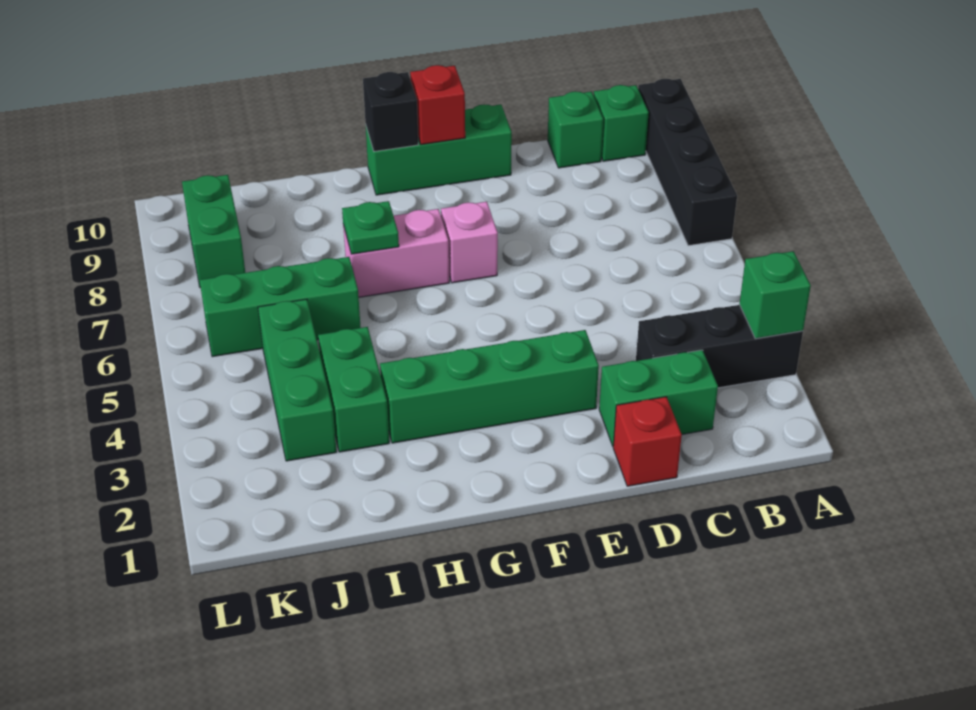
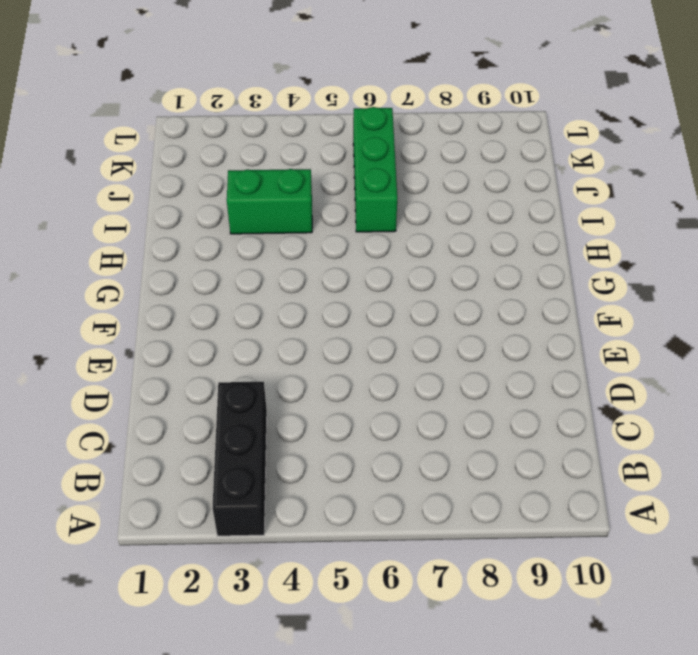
none -> black 1x4 brick [638,79,737,246]
none -> green 1x1 brick [594,85,649,161]
none -> green 1x2 brick [599,350,718,446]

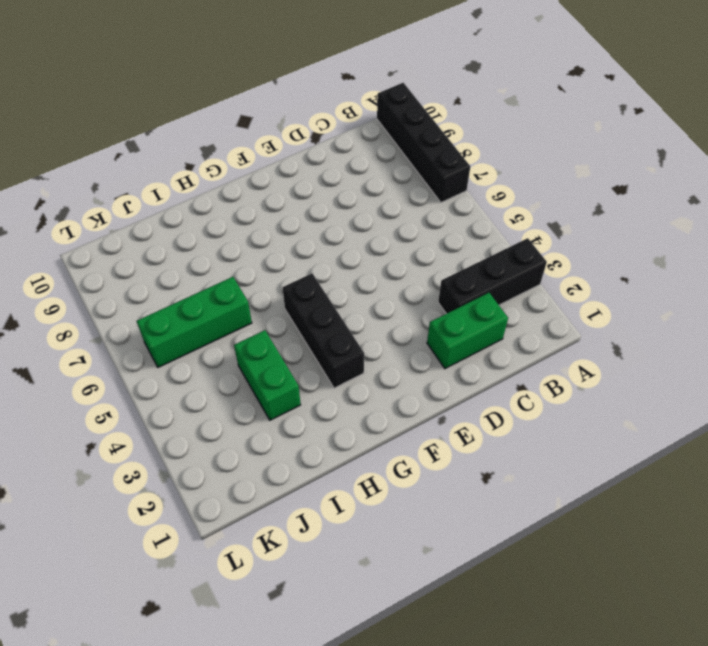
black 1x3 brick [283,273,364,388] -> green 1x4 brick [380,330,599,443]
none -> green 1x1 brick [594,85,649,161]
none -> green 1x1 brick [548,91,603,168]
none -> red 1x1 brick [613,397,682,486]

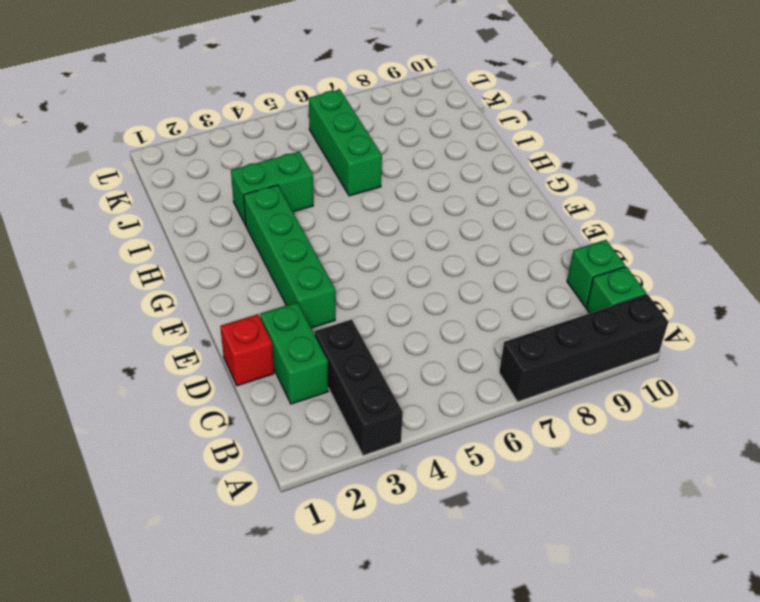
none -> green 1x3 brick [366,104,512,195]
none -> pink 1x1 brick [441,202,498,283]
none -> pink 1x2 brick [343,209,449,297]

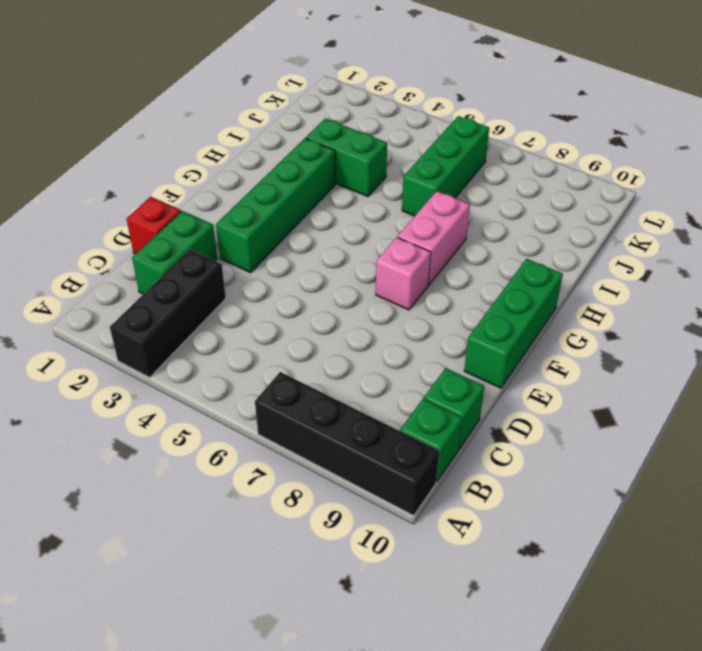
none -> green 1x3 brick [258,299,337,461]
none -> green 1x2 brick [182,175,245,287]
none -> green 1x1 brick [739,251,811,339]

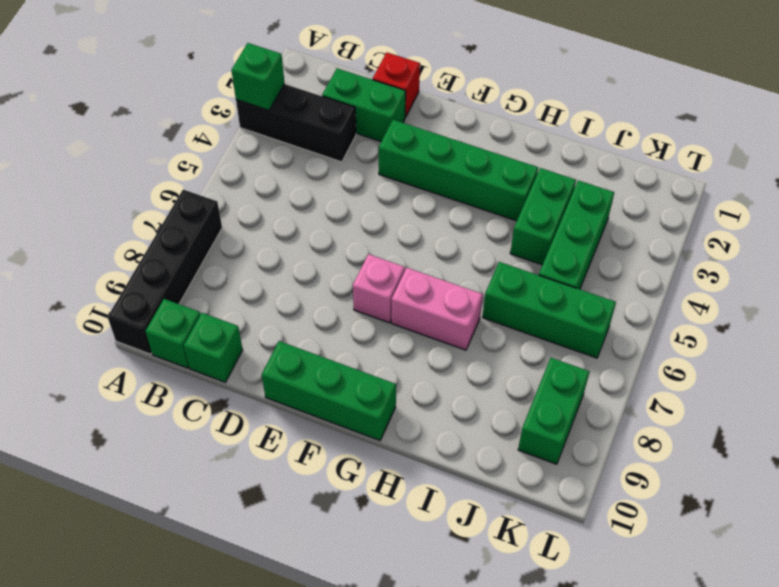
none -> red 1x1 brick [410,65,465,145]
none -> black 1x1 brick [363,72,418,151]
none -> green 1x1 plate [342,201,399,254]

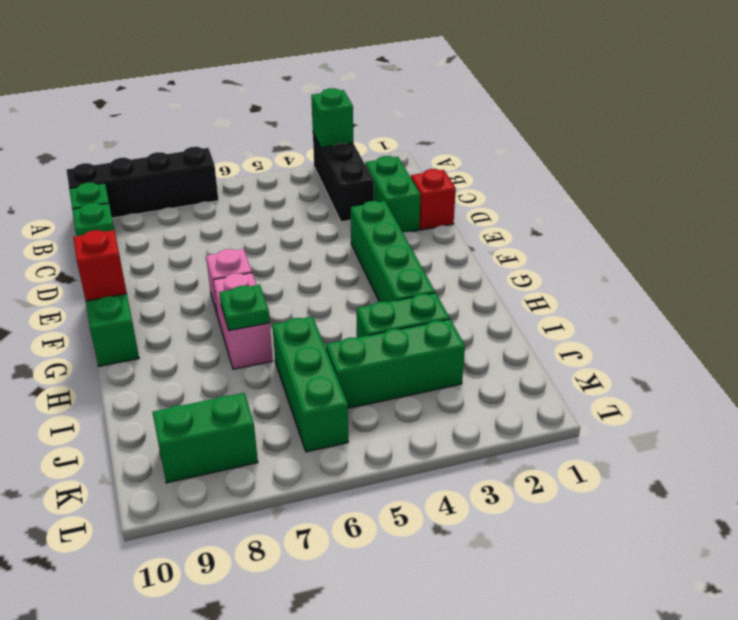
none -> black 1x1 brick [363,72,418,151]

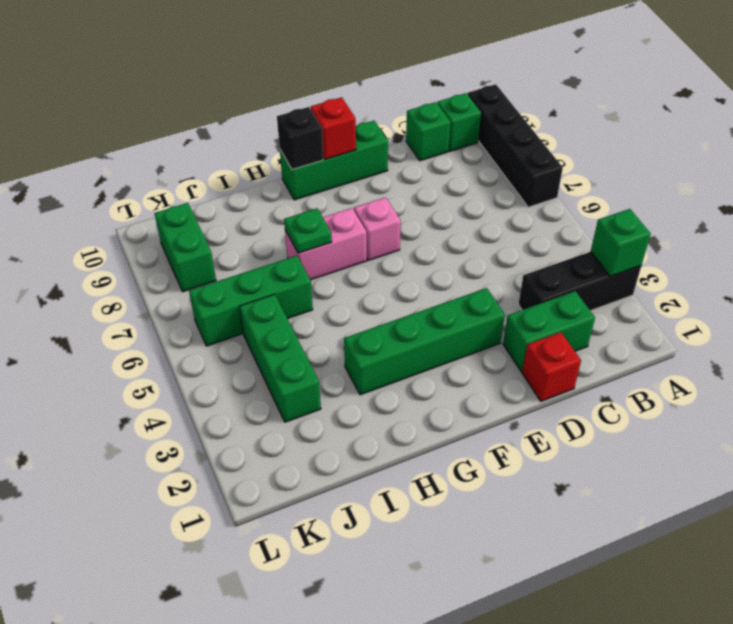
none -> green 1x2 brick [318,327,389,452]

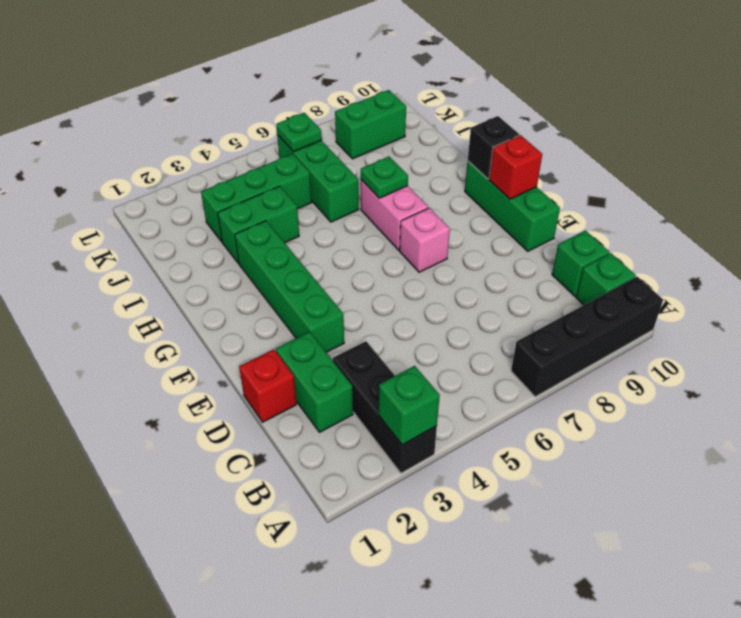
green 1x1 plate [276,113,322,152] -> none

